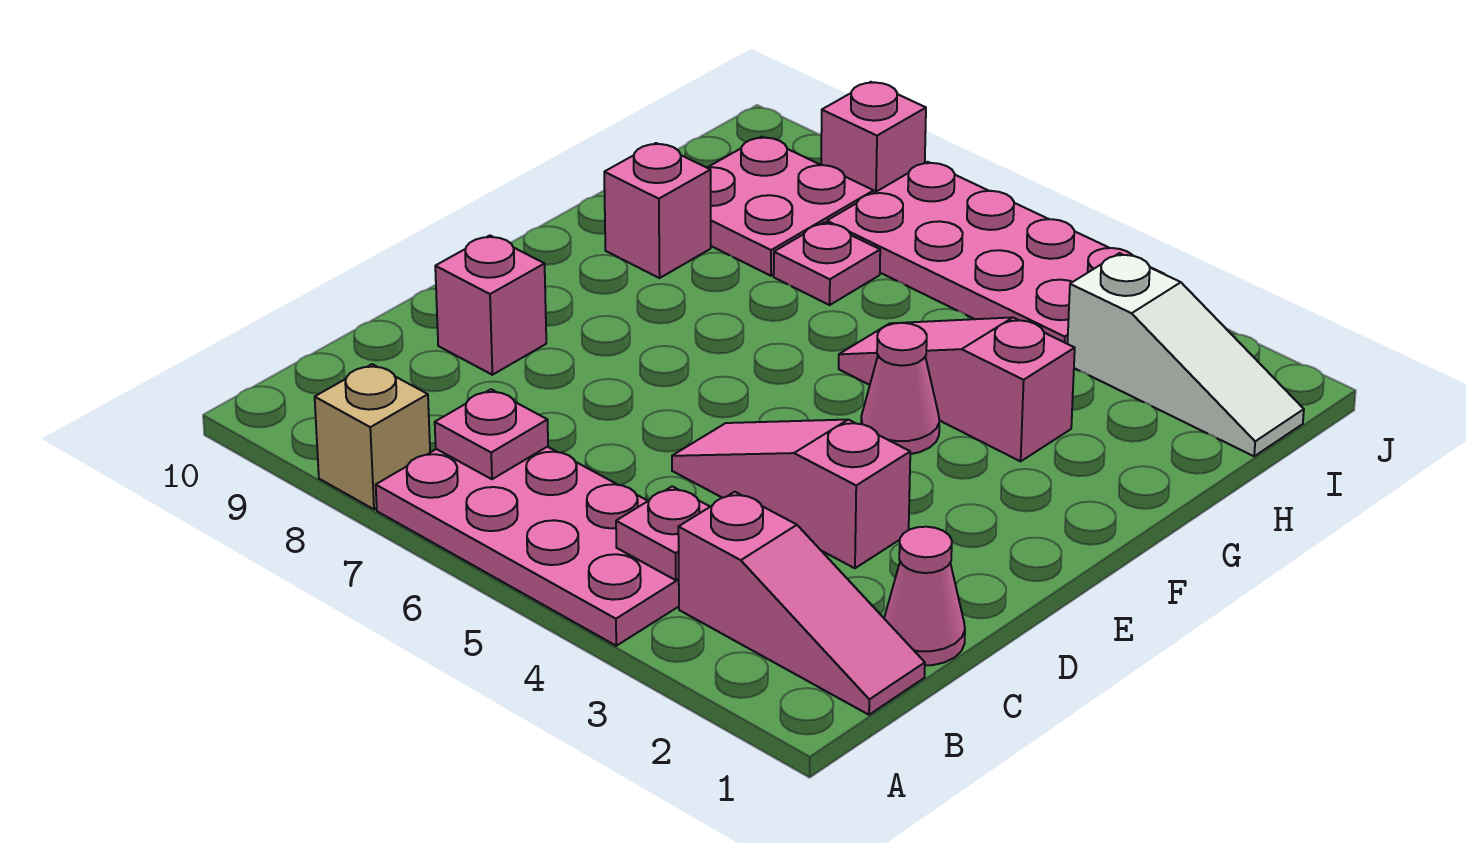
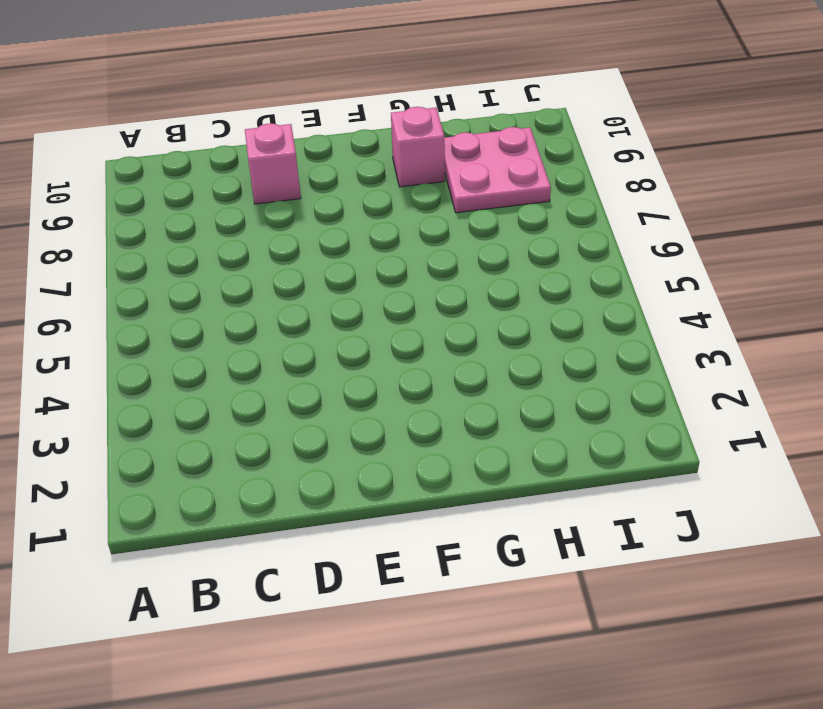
none -> pink 2x4 plate [376,447,679,646]
none -> tan 1x1 brick [315,364,430,509]
none -> pink 1x3 slope [678,492,925,715]

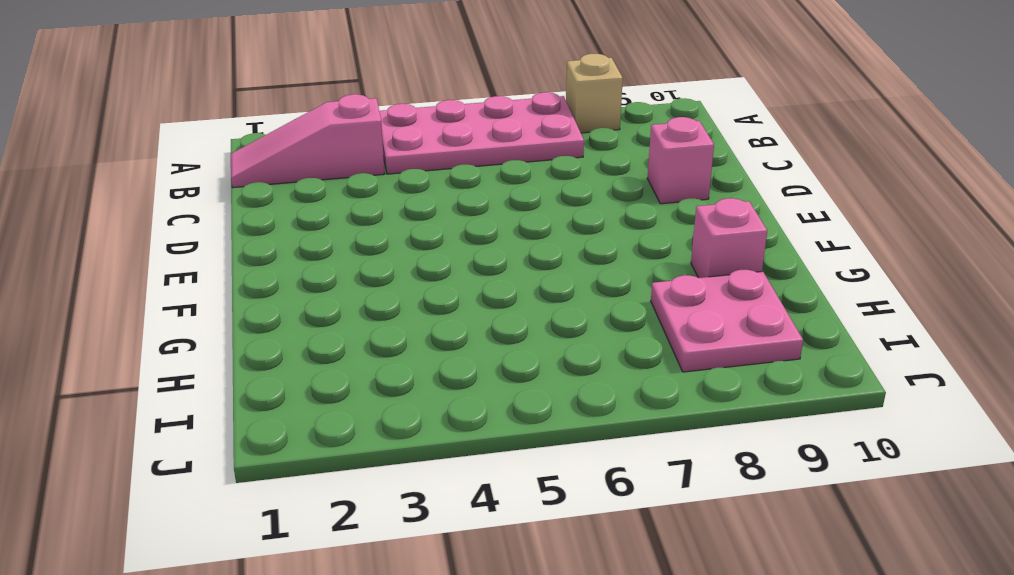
none -> pink 1x1 cone [884,527,965,665]
none -> pink 1x3 slope [672,420,910,568]
none -> pink 1x1 cone [861,323,939,454]

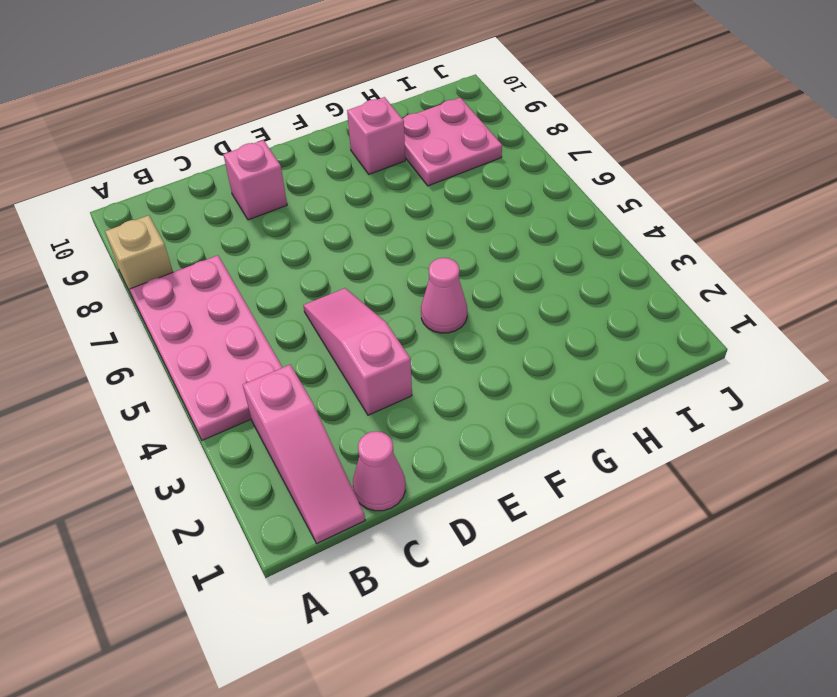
none -> pink 1x3 slope [839,317,1075,461]
none -> pink 1x1 plate [774,222,880,305]
none -> white 1x3 slope [1067,253,1304,456]

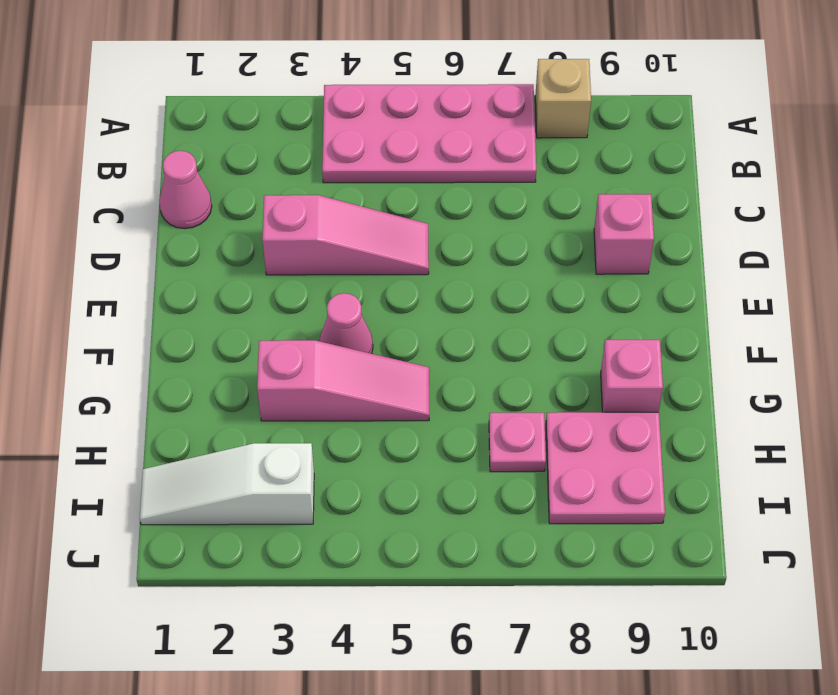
none -> pink 1x3 slope [678,492,925,715]
none -> pink 2x4 plate [827,162,1164,344]
none -> pink 1x1 brick [821,82,926,193]

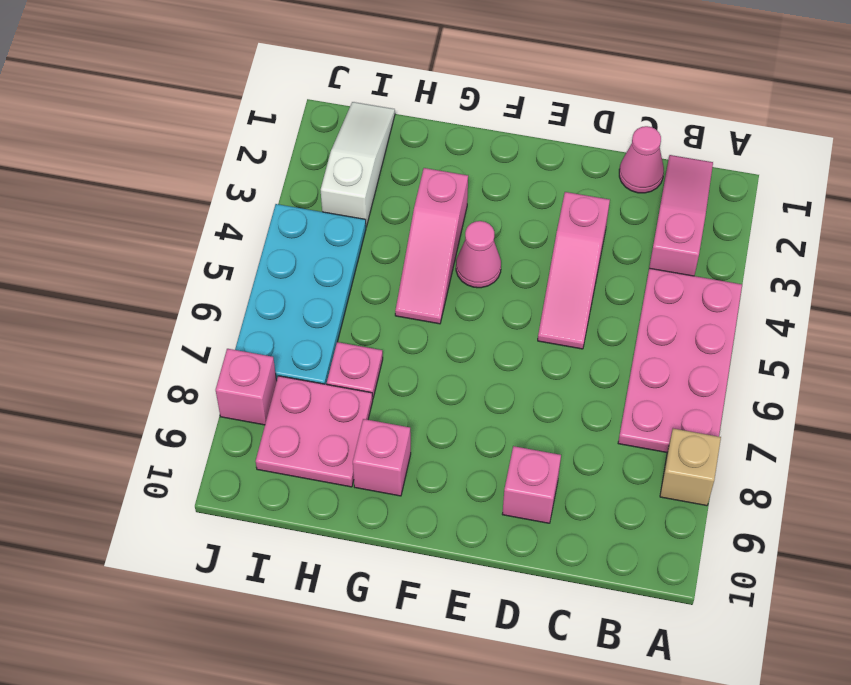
cyan 2x4 plate [235,204,366,385] -> pink 2x4 plate [827,162,1164,344]
none -> pink 1x1 plate [616,486,710,580]
none -> pink 1x1 plate [435,389,548,479]

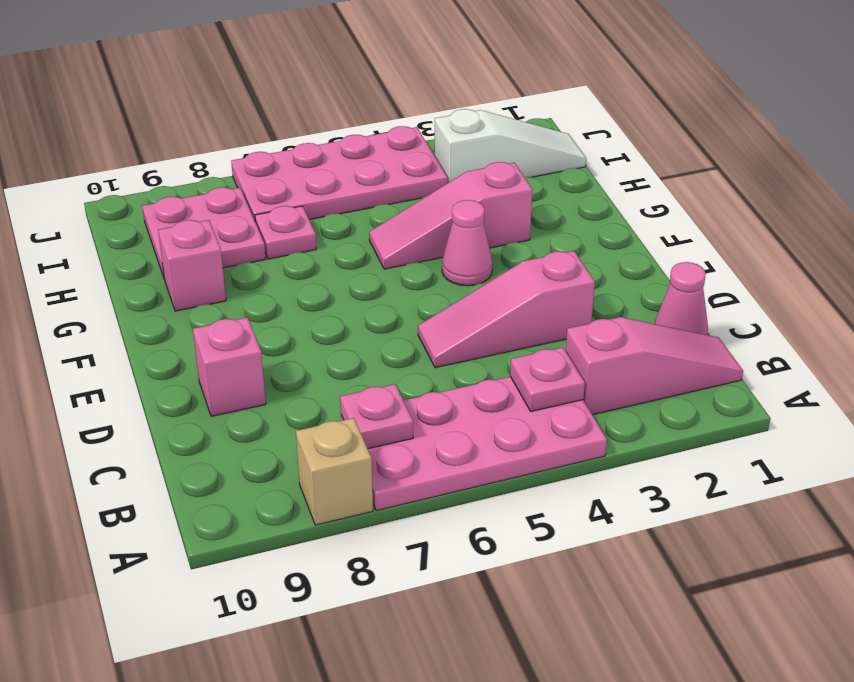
none -> pink 1x1 brick [821,82,926,193]

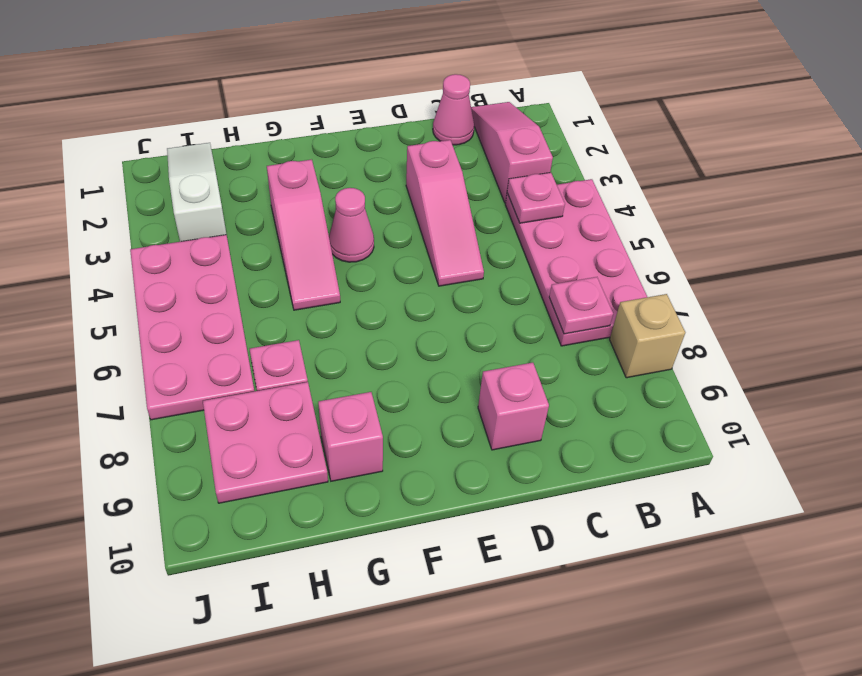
none -> pink 1x1 brick [821,82,926,193]

